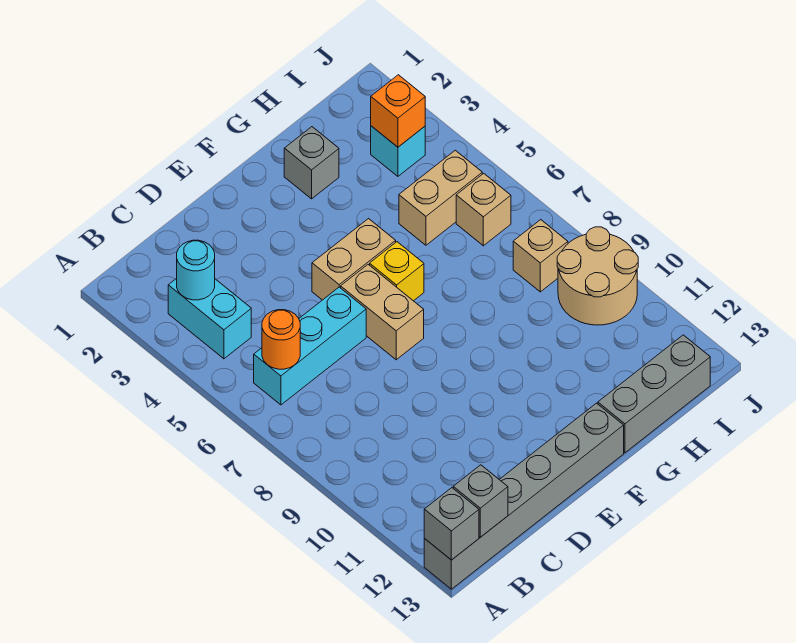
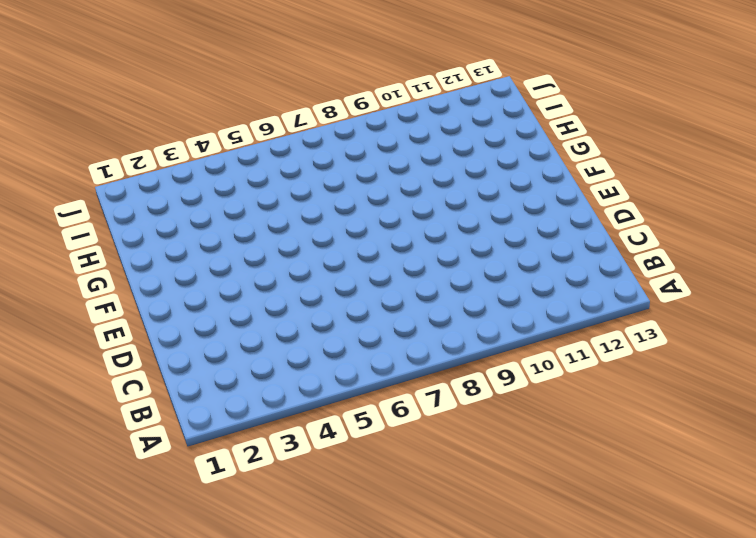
none -> grey 1x6 brick [424,403,624,589]
none -> cyan 1x2 brick [168,278,251,359]
none -> cyan 1x3 brick [254,287,366,405]

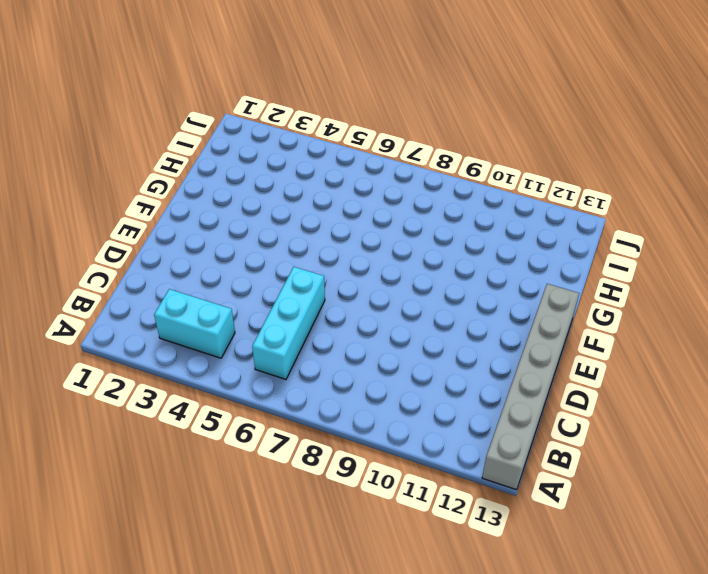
none -> tan 1x2 brick [312,219,396,300]
none -> tan 1x2 brick [341,265,424,360]
none -> yellow 1x1 brick [370,242,424,301]

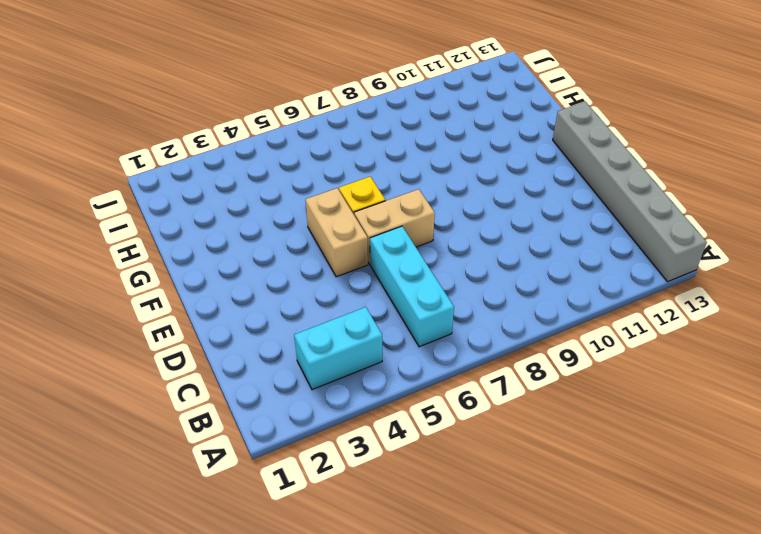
none -> grey 1x1 brick [284,127,339,199]
none -> grey 1x3 brick [598,335,710,453]
none -> tan 1x2 brick [399,150,482,245]

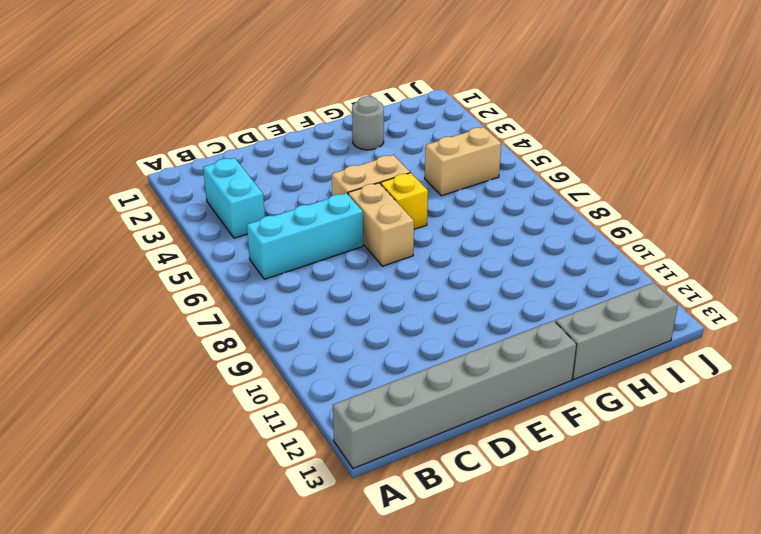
grey 1x1 round brick [352,96,384,150] -> grey 1x1 brick [284,127,339,199]
none -> cyan 1x1 brick [371,126,425,176]
none -> tan 1x1 brick [456,173,511,246]
none -> tan 1x1 brick [513,220,568,292]

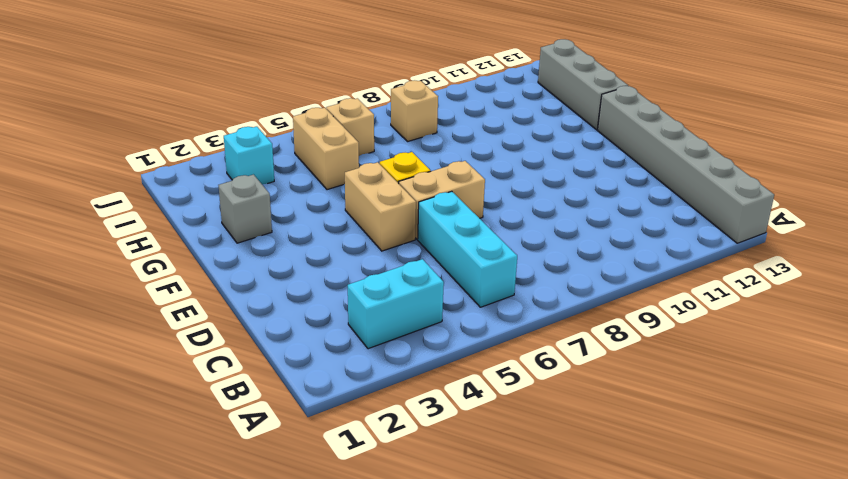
none -> tan 2x2 round brick [557,227,638,325]
none -> grey 1x1 brick [424,488,479,560]
none -> cyan 1x1 round brick [177,240,215,300]

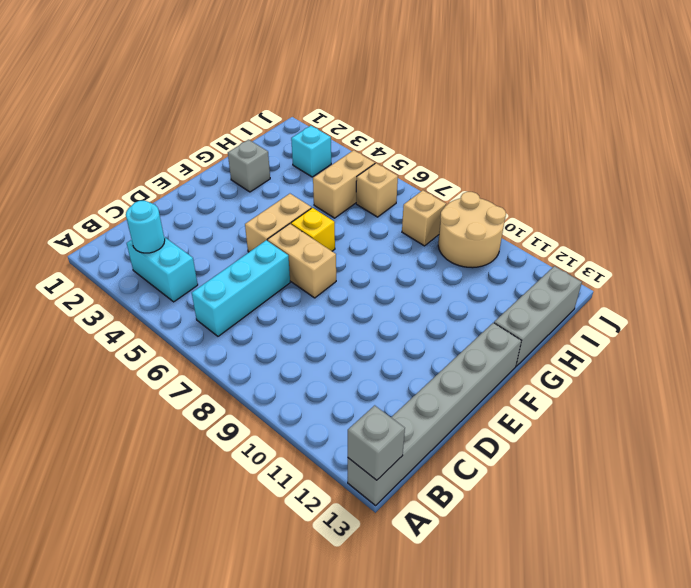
none -> orange 1x1 round brick [262,310,300,369]
none -> grey 1x1 brick [453,465,508,537]
none -> orange 1x1 brick [371,75,425,147]

